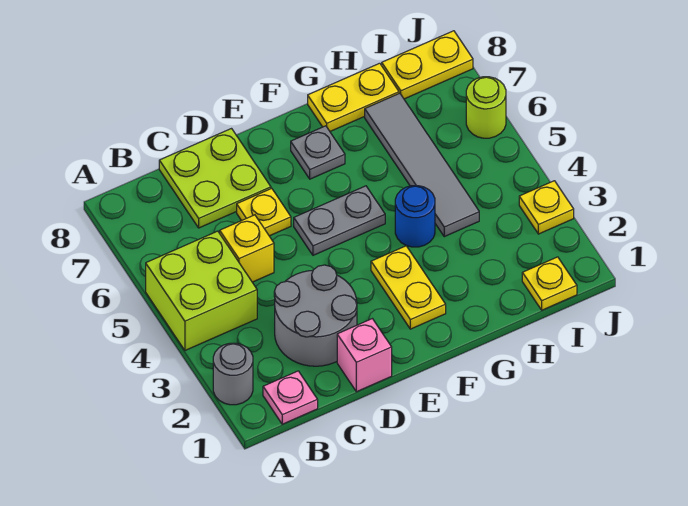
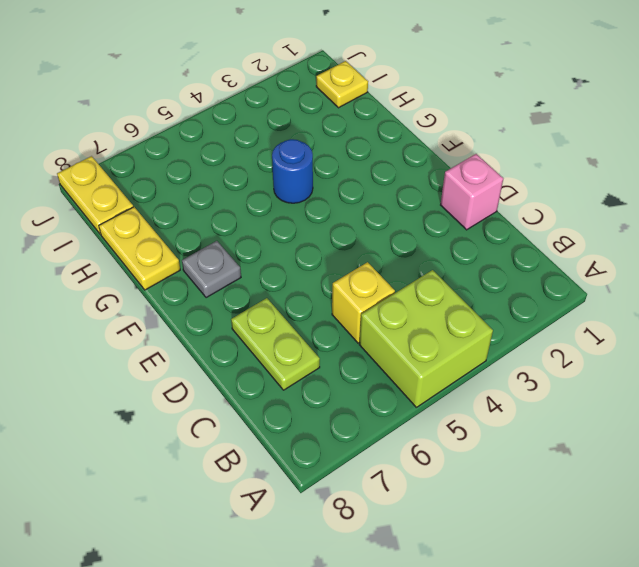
lime 1x2 plate [231,298,320,390] -> lime 2x2 plate [159,129,271,228]
none -> grey 1x1 round brick [213,343,253,405]
none -> pink 1x1 plate [263,371,318,424]
none -> grey 2x2 round brick [274,265,357,366]

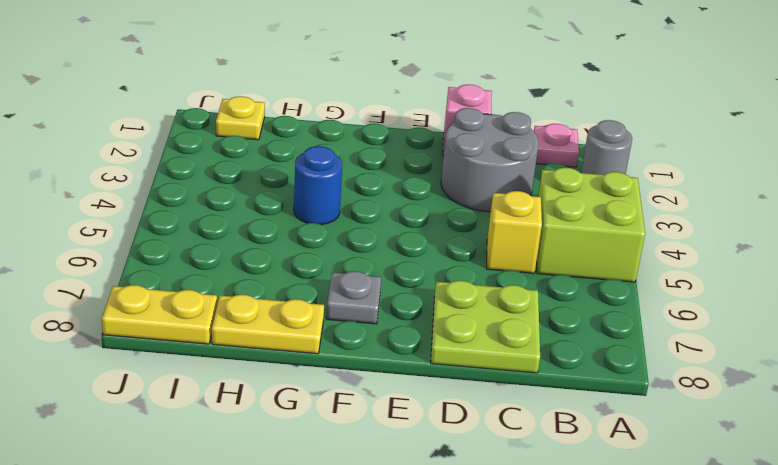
none -> yellow 1x1 plate [237,188,291,236]
none -> grey 1x2 plate [294,186,385,255]
none -> yellow 1x2 plate [371,246,446,329]

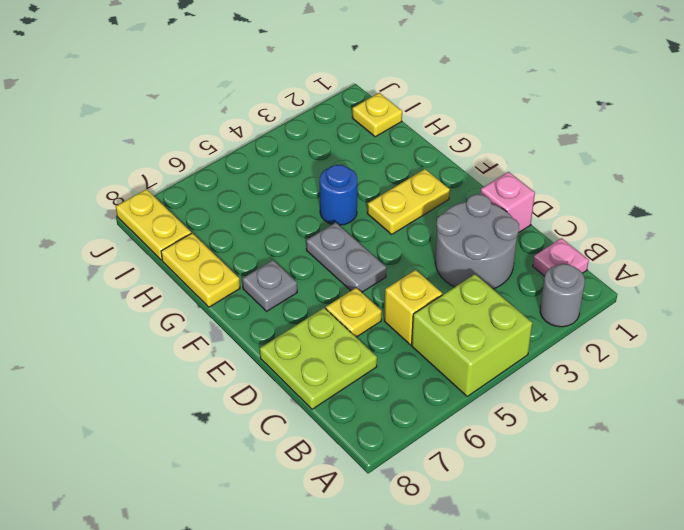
none -> grey 1x4 tile [365,93,479,237]
none -> yellow 1x1 plate [519,181,574,234]
none -> lime 1x1 round brick [466,77,506,138]

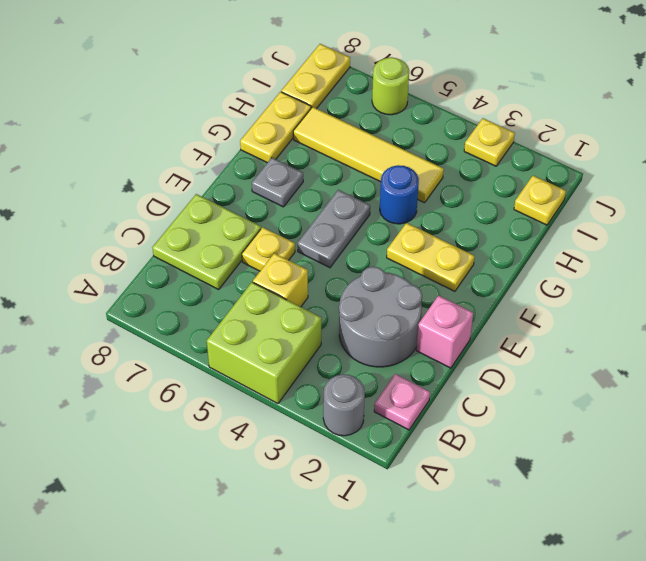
yellow 1x4 tile [293,107,444,203] -> grey 1x4 tile [365,93,479,237]

